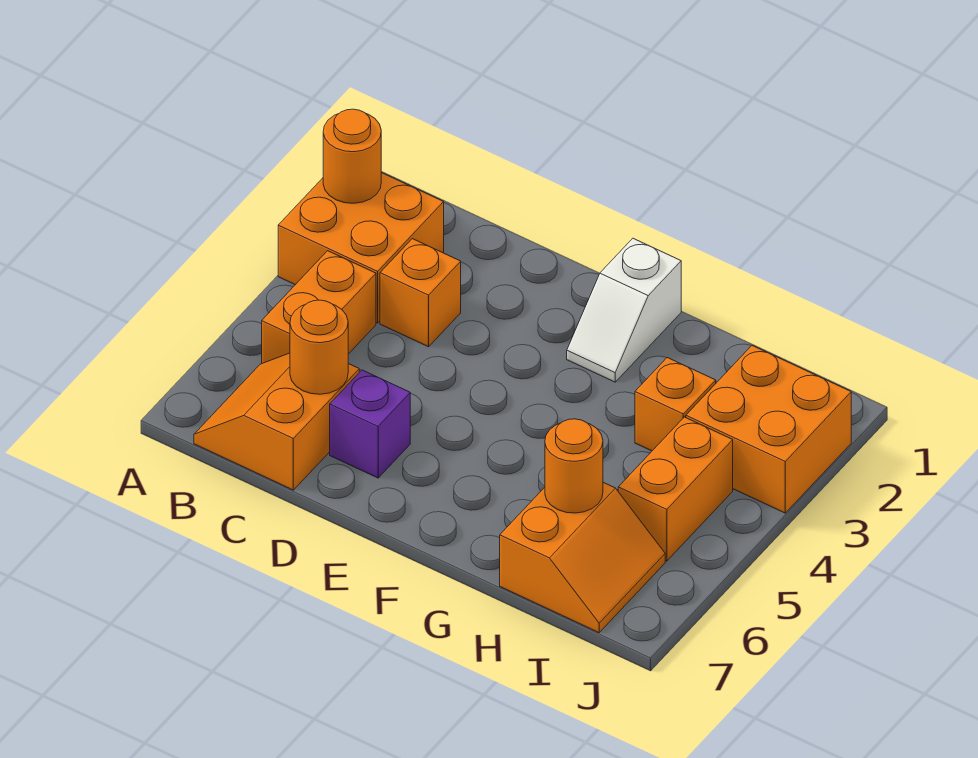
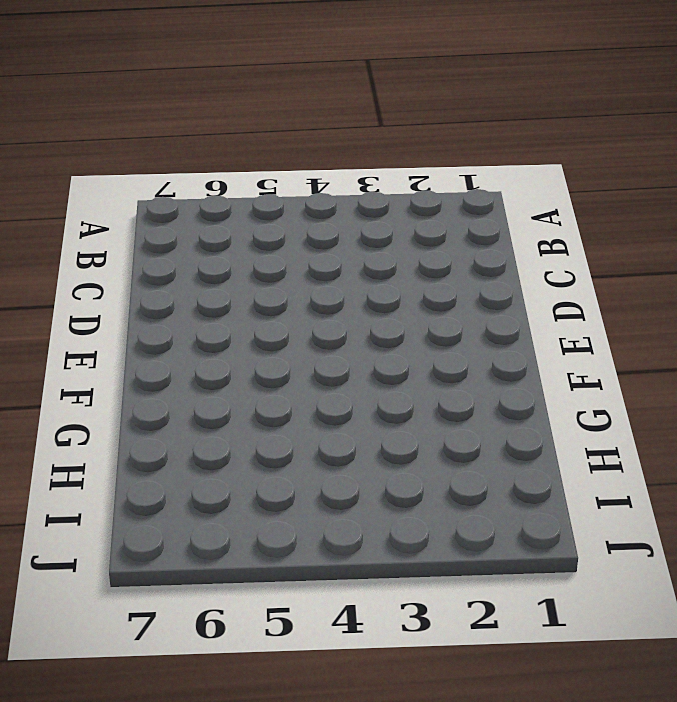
none -> orange 2x2 brick [278,173,444,323]
none -> orange 1x2 brick [262,251,376,363]
none -> orange 2x2 slope [194,353,359,490]

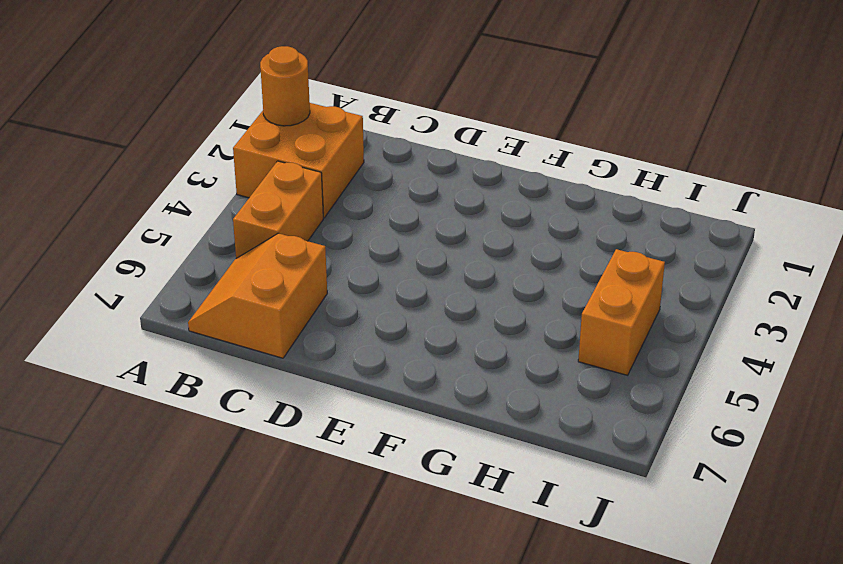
none -> orange 1x1 brick [380,239,461,347]
none -> purple 1x1 brick [330,370,410,478]
none -> white 1x2 slope [567,238,681,382]

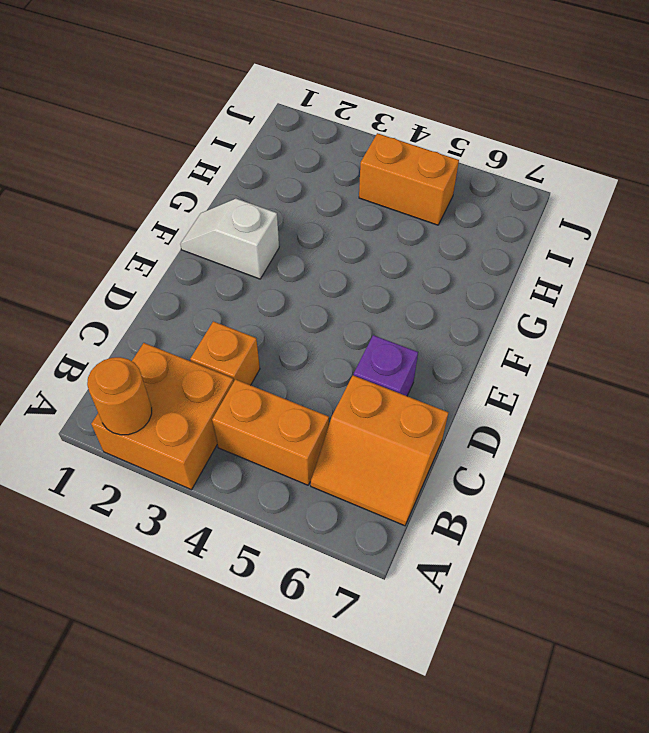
white 1x2 slope [180,199,279,279] -> white 1x2 slope turned to [567,238,681,382]
none -> orange 1x1 brick [635,358,716,451]
none -> orange 2x2 slope [500,482,665,633]
none -> orange 2x2 brick [686,346,851,513]

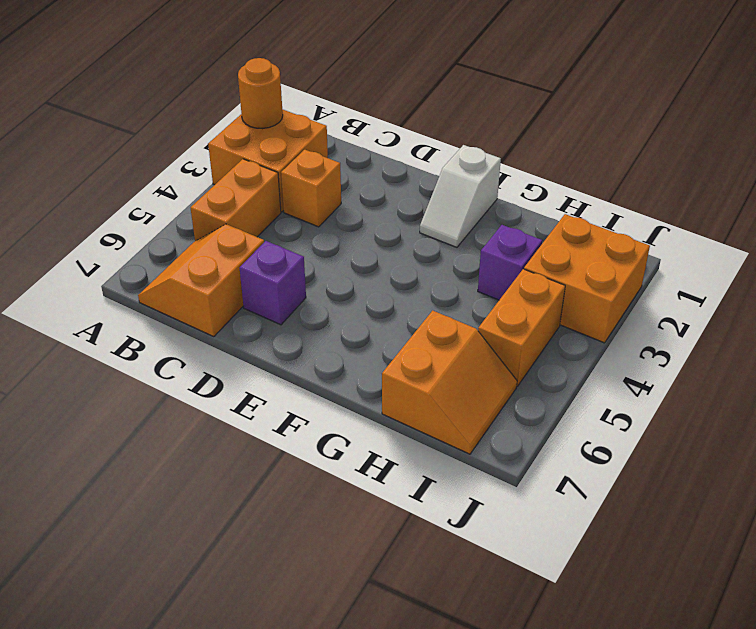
purple 1x1 brick [478,225,542,300] -> orange 1x1 brick [635,358,716,451]
none -> orange 1x1 round brick [290,300,348,394]
none -> orange 1x1 round brick [545,419,603,513]

